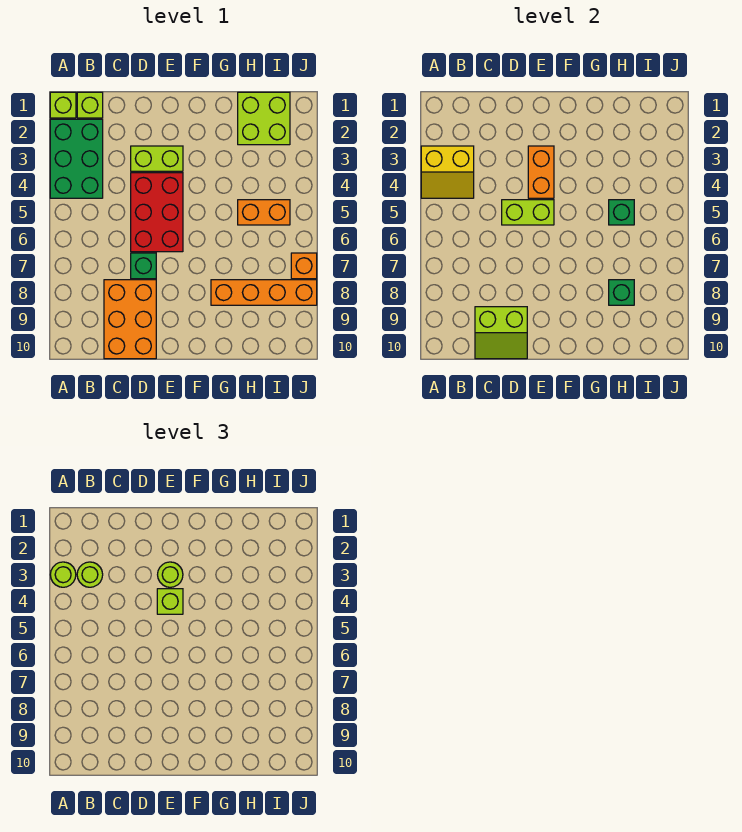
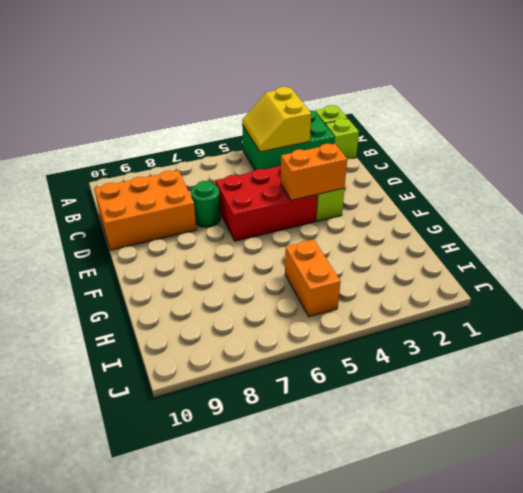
green 1x1 round brick [191,181,221,227] -> green 1x1 brick [131,253,156,279]
none -> orange 1x4 brick [211,280,317,305]
none -> lime 2x2 brick [238,92,290,145]
none -> orange 1x1 brick [291,253,317,279]

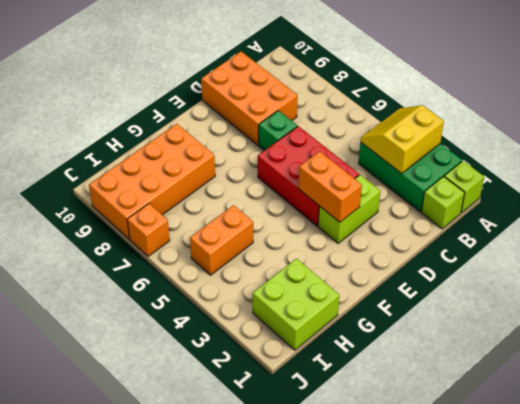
orange 2x4 brick [89,124,215,239] -> orange 1x4 brick [211,280,317,305]
none -> lime 2x2 slope [475,307,527,359]
none -> lime 1x2 brick [502,200,554,225]
none -> green 1x1 brick [609,200,634,225]

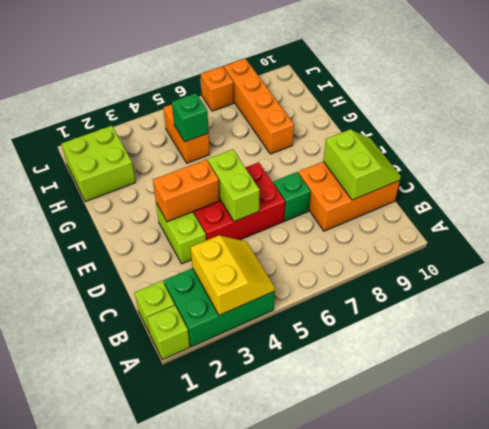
none -> green 1x1 brick [609,280,634,305]
none -> lime 1x1 round brick [50,562,76,587]
none -> lime 1x1 round brick [77,562,103,587]

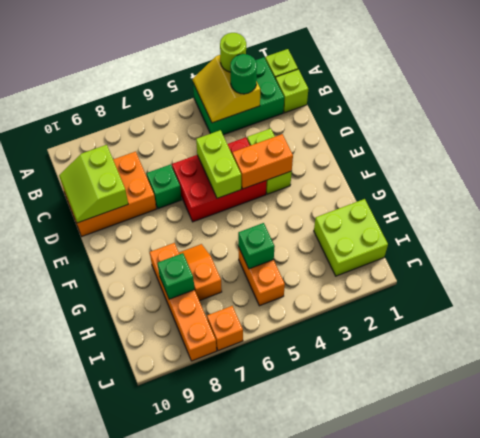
green 1x1 round brick [230,54,257,94] -> lime 1x1 round brick [77,562,103,587]
orange 1x2 slope [179,244,222,301] -> none
none -> lime 1x1 round brick [158,562,183,587]
none -> lime 1x1 brick [157,589,183,614]

